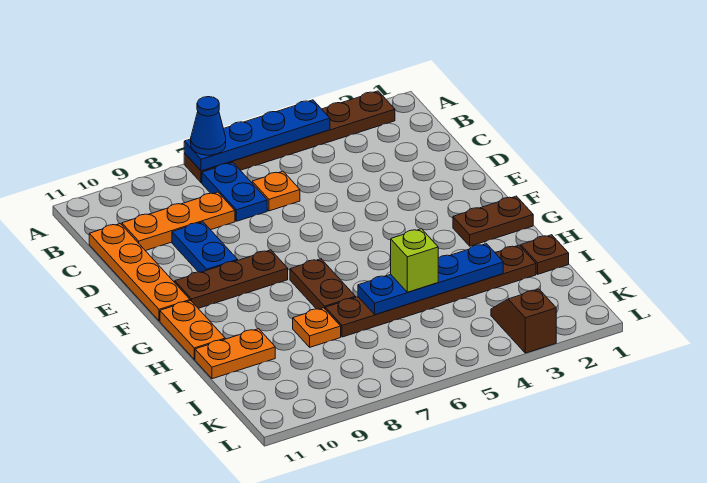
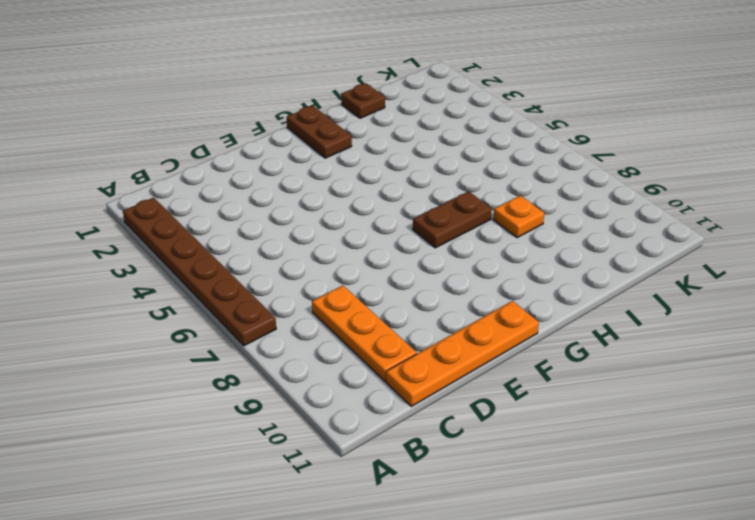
none -> blue 1x2 plate [202,163,267,221]
none -> orange 1x1 plate [252,171,300,211]
none -> blue 1x2 plate [172,222,238,272]

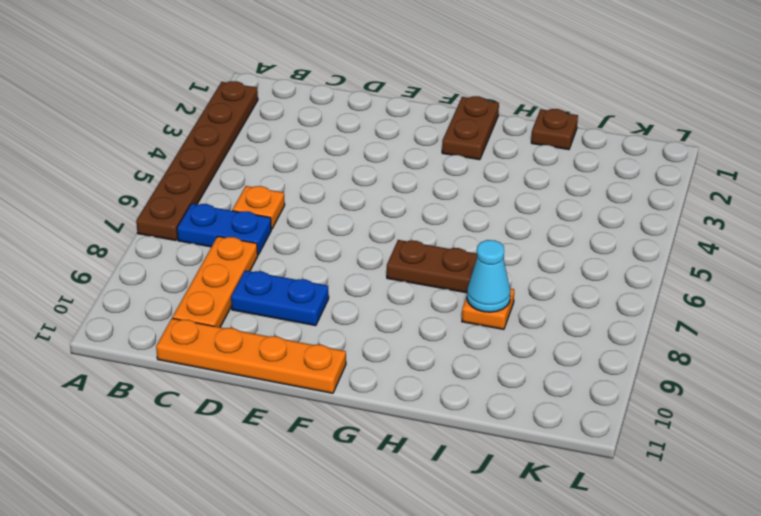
cyan 1x1 cone [467,240,510,312] -> none
none -> brown 1x3 plate [174,250,288,308]
none -> orange 1x2 plate [160,301,225,359]
none -> brown 1x6 plate [325,245,536,337]

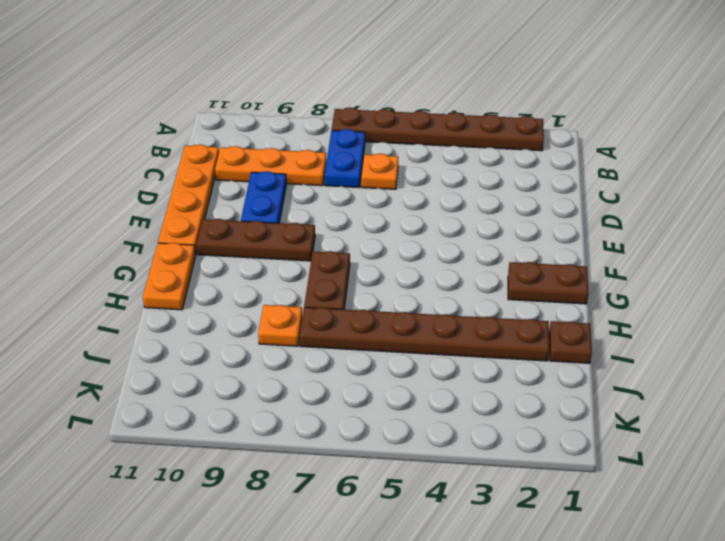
none -> orange 1x2 plate [195,329,275,379]
none -> brown 1x2 slope [491,289,556,353]
none -> blue 1x4 plate [184,100,330,171]

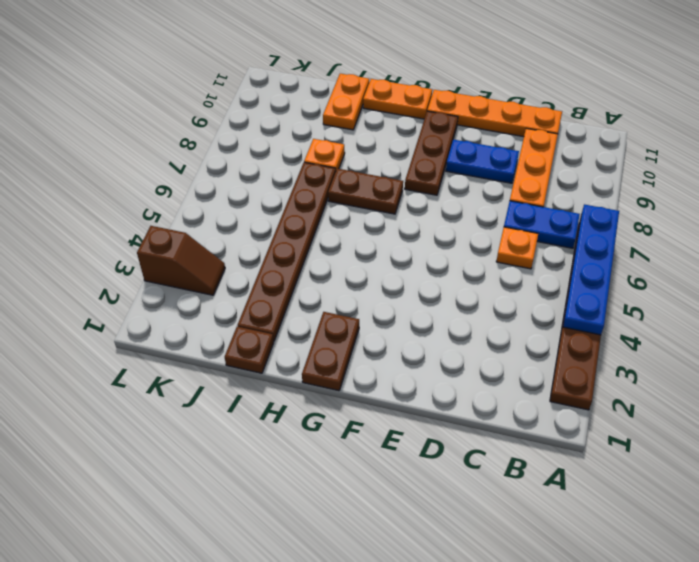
none -> blue 1x4 plate [358,244,503,315]
none -> blue 1x1 cone [191,97,226,155]
none -> lime 1x1 brick [391,229,438,292]

